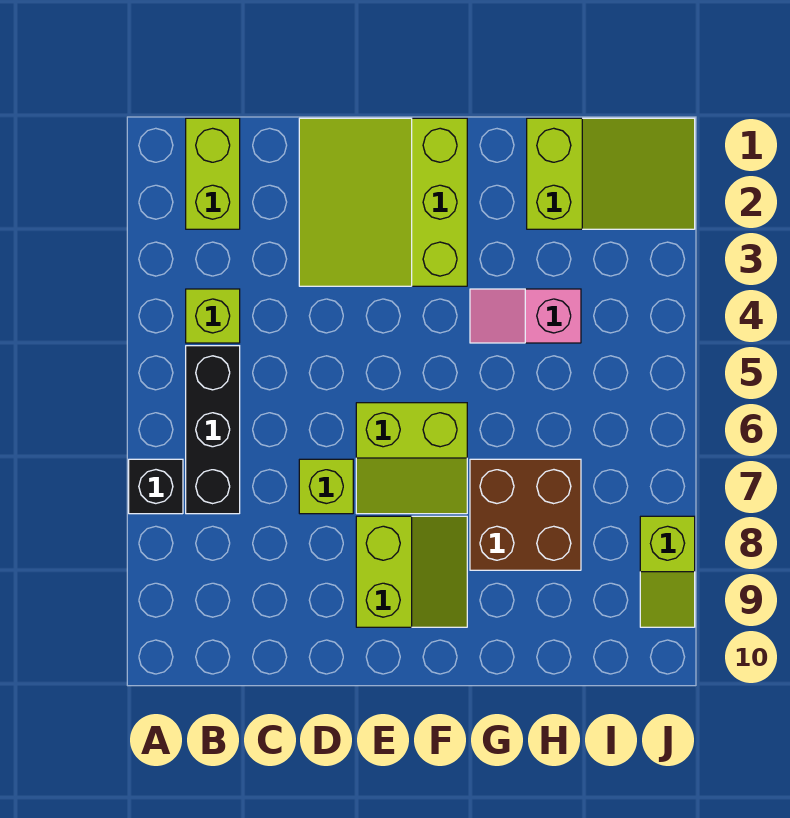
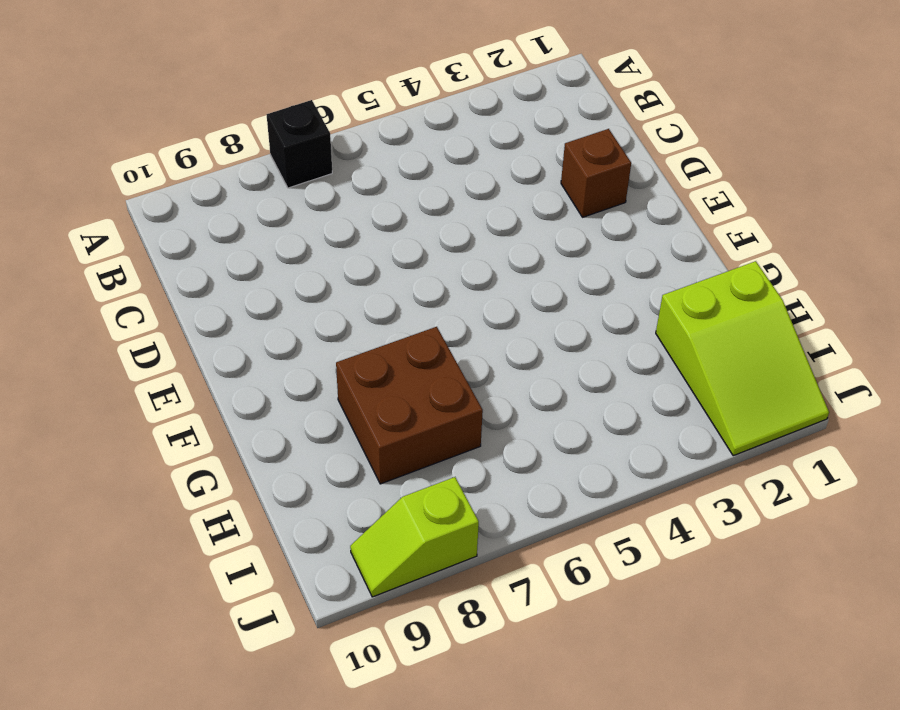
brown 1x1 brick [561,129,631,217] -> lime 3x3 slope [299,118,467,286]
none -> lime 1x2 brick [186,118,240,229]
none -> lime 1x1 brick [186,289,240,343]
none -> black 1x3 brick [186,346,240,514]

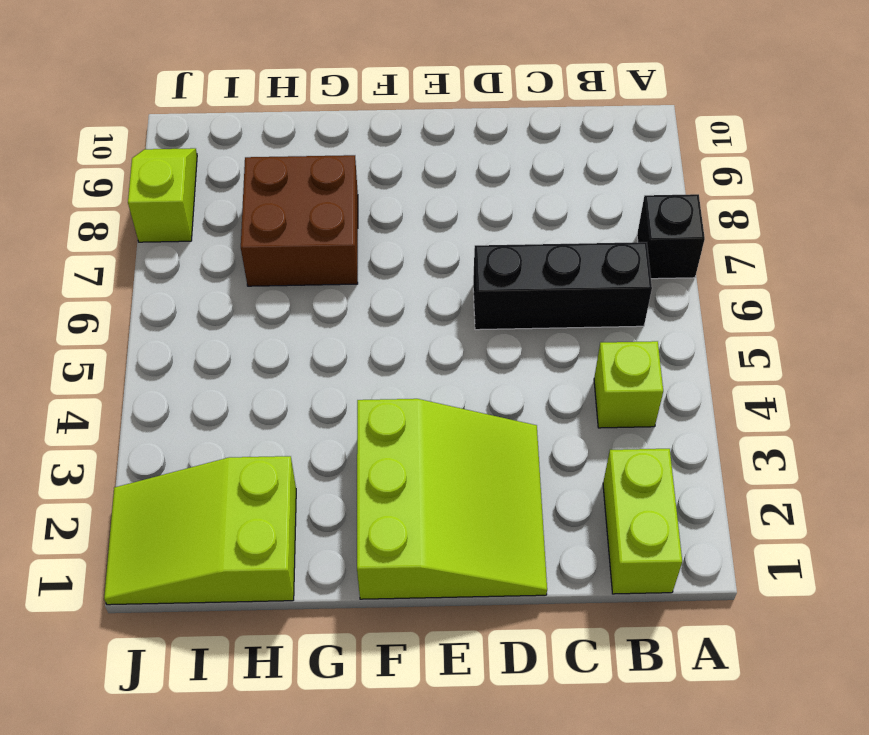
black 1x3 brick [473,242,652,330] -> black 1x3 brick turned to [186,346,240,514]
none -> lime 1x1 brick [299,459,353,514]
none -> lime 2x2 slope [356,403,467,514]
none -> lime 2x2 slope [356,516,467,627]

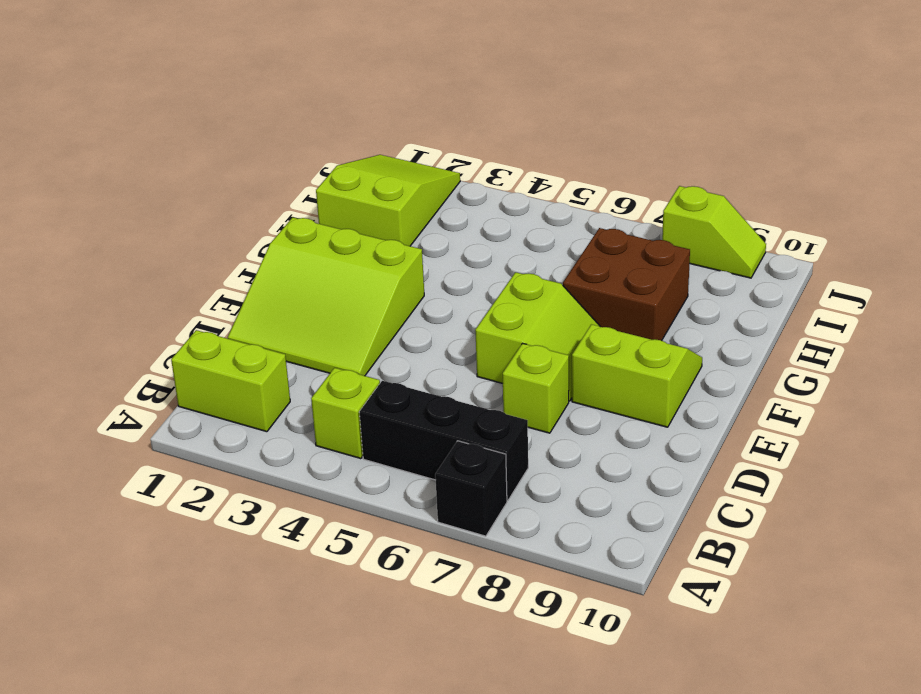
none -> pink 1x2 slope [470,289,581,343]

